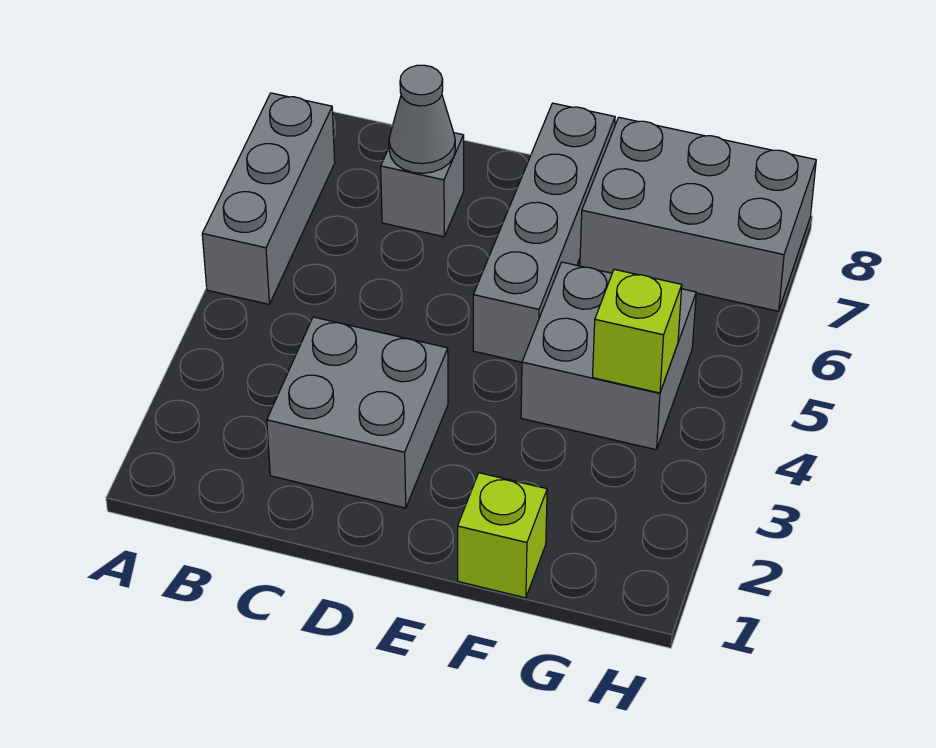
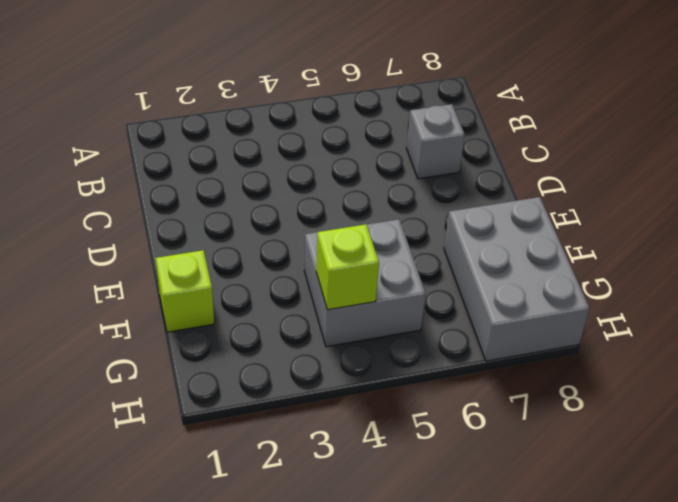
none -> grey 1x3 brick [202,93,335,304]
none -> grey 2x2 brick [267,317,448,508]

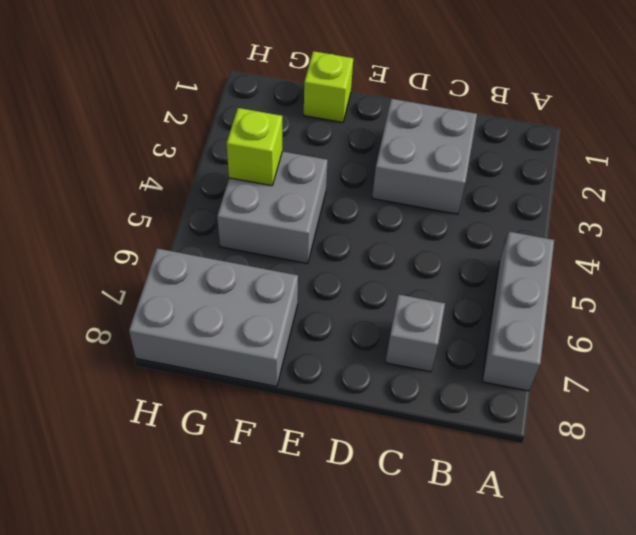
none -> grey 1x4 brick [473,103,615,362]
none -> grey 1x1 cone [389,65,455,173]

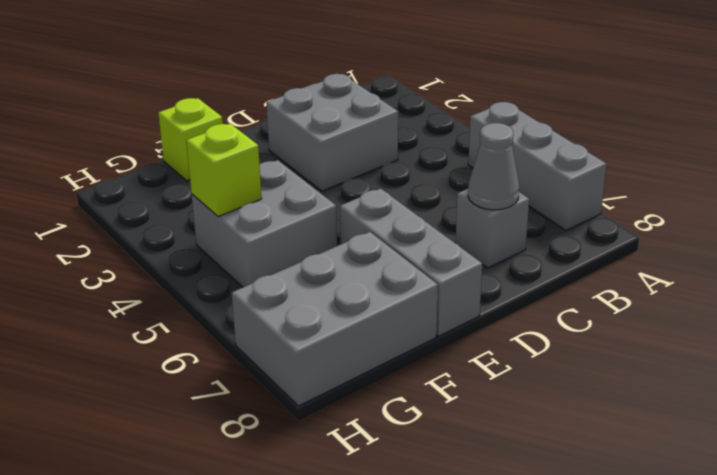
grey 1x3 brick [340,189,482,336] -> grey 1x4 brick [473,103,615,362]

